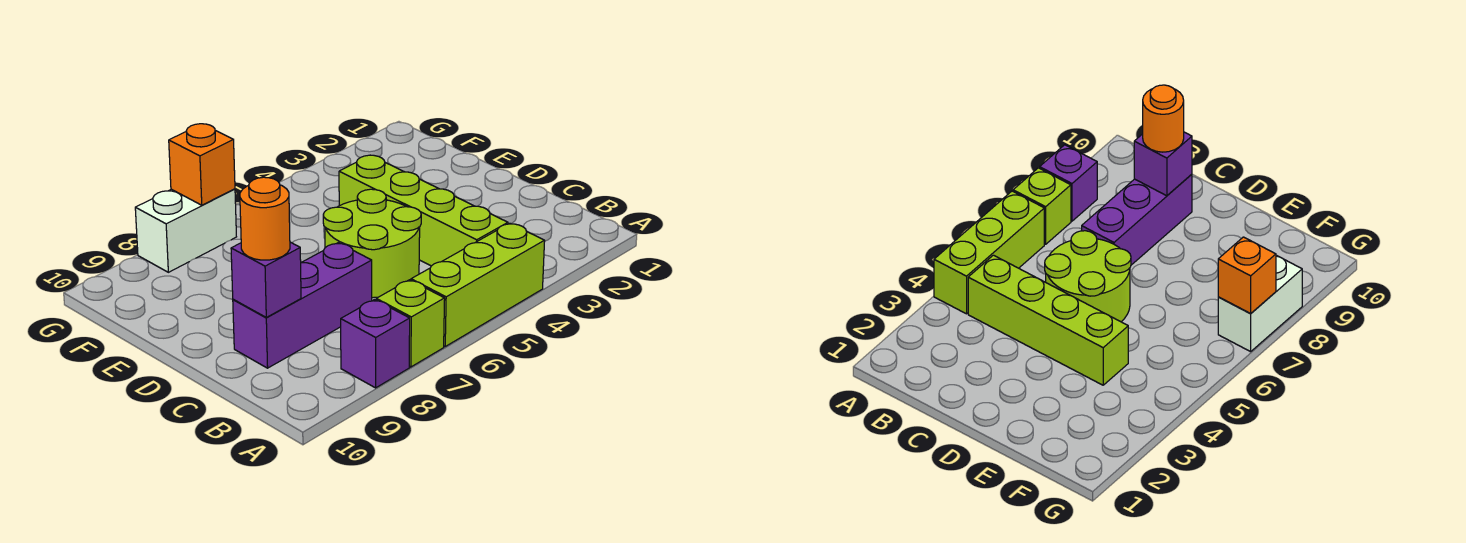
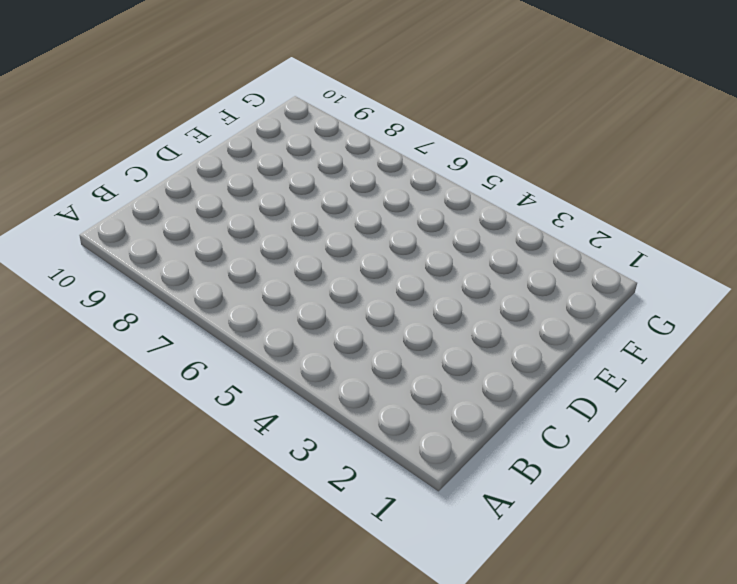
none -> lime 1x3 brick [411,223,545,346]
none -> lime 1x1 brick [376,280,445,367]

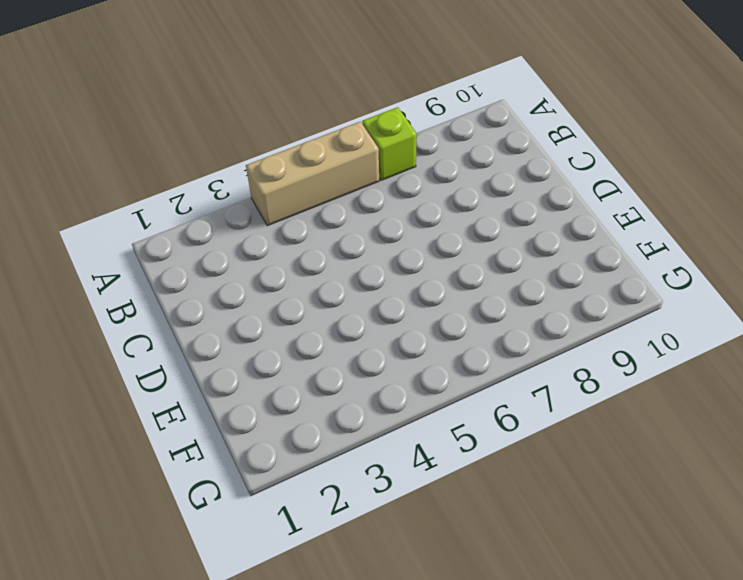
tan 1x3 brick [246,122,379,226] -> lime 1x3 brick [411,223,545,346]
none -> purple 1x1 brick [341,300,410,388]
none -> lime 1x4 brick [339,155,508,266]

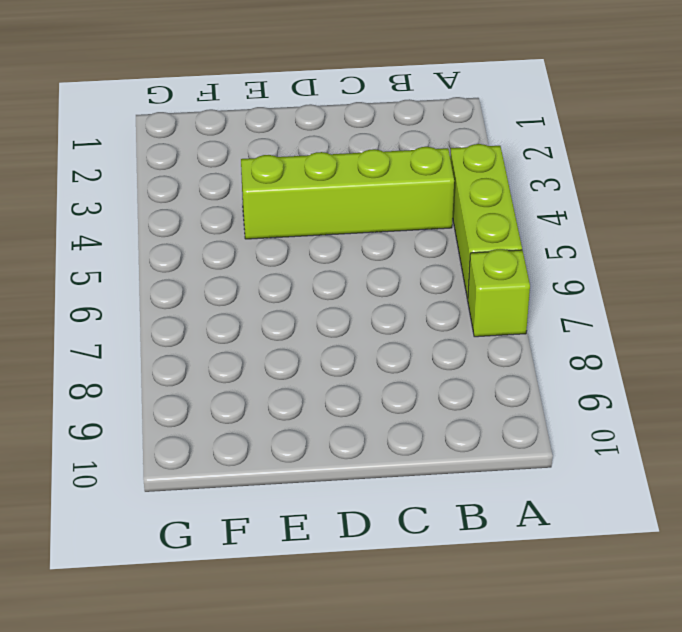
none -> purple 1x1 brick [341,300,410,388]
none -> lime 2x2 round brick [323,189,421,298]

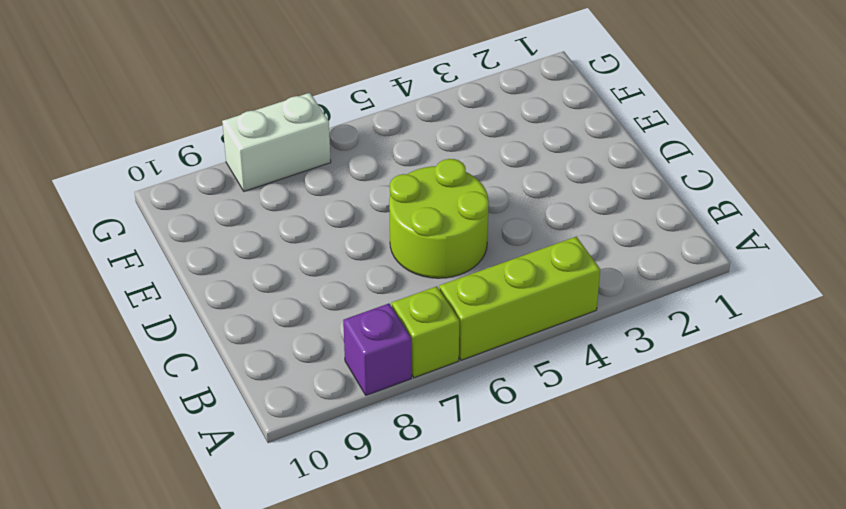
none -> lime 1x4 brick [339,155,508,266]
none -> purple 1x3 brick [233,243,372,368]

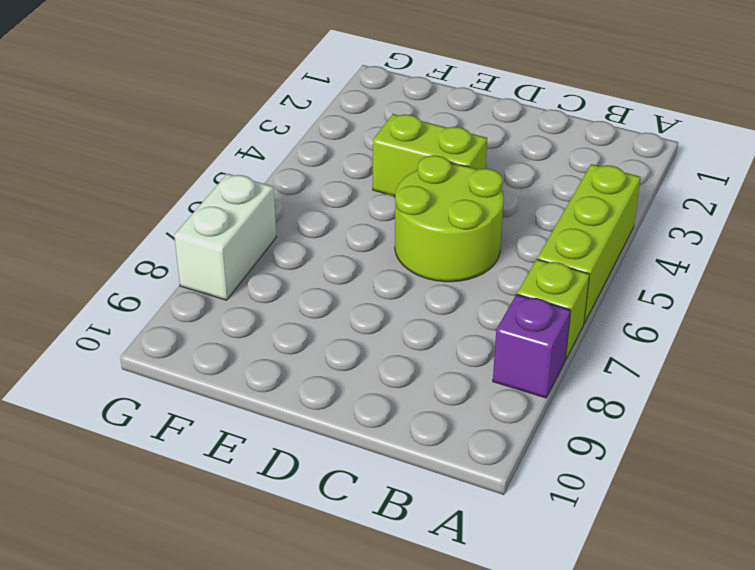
lime 1x2 brick [373,114,487,196] -> lime 1x4 brick [339,155,508,266]
none -> purple 1x3 brick [233,243,372,368]
none -> purple 1x1 brick [231,242,301,317]

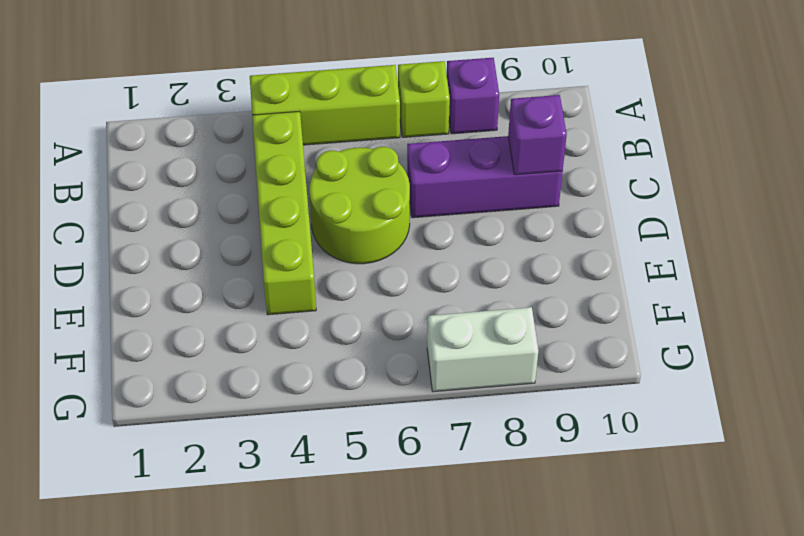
none -> orange 1x1 brick [169,124,235,205]
none -> orange 1x1 round brick [240,177,290,260]

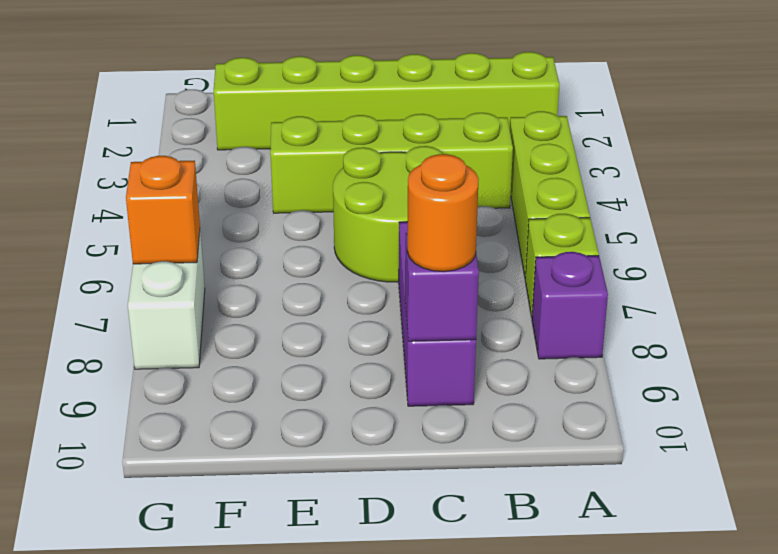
lime 1x6 brick [214,52,560,150] -> none

